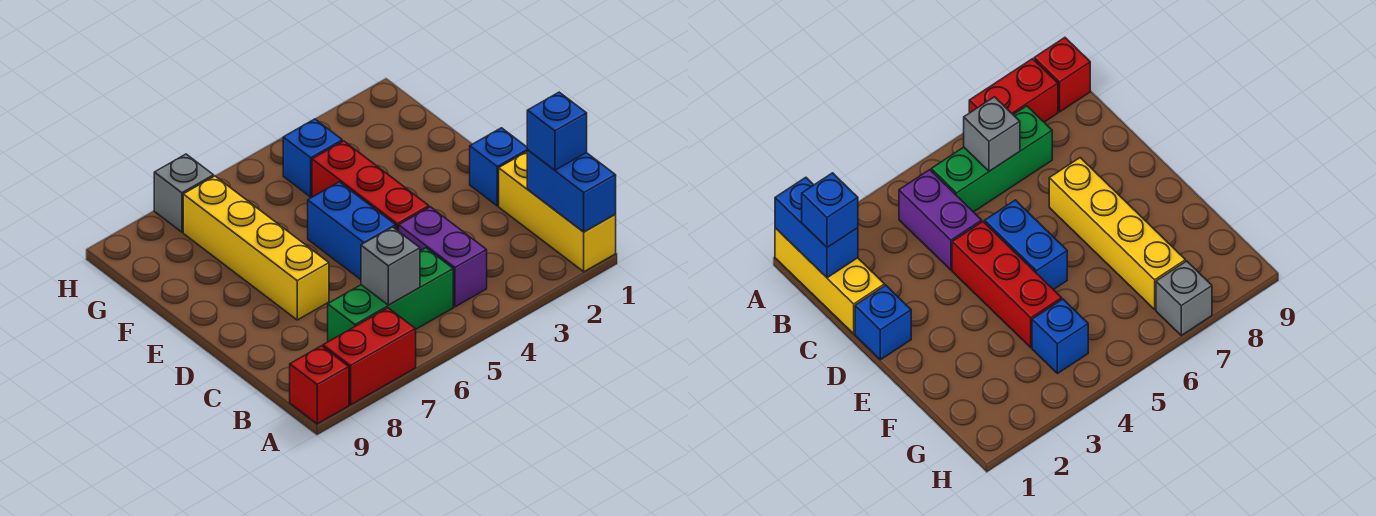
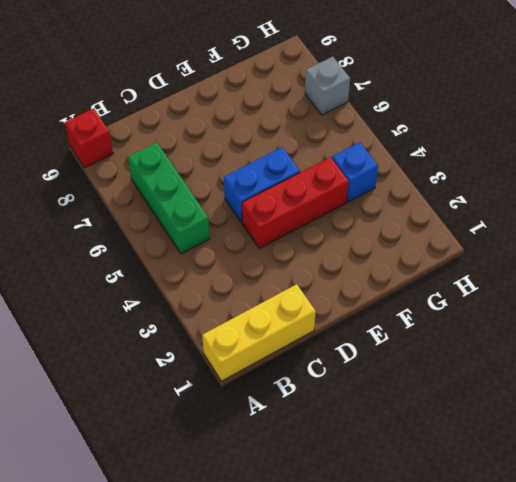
none -> red 1x2 brick [323,308,416,405]
none -> purple 1x2 brick [399,207,487,307]
none -> blue 1x1 brick [470,128,527,206]

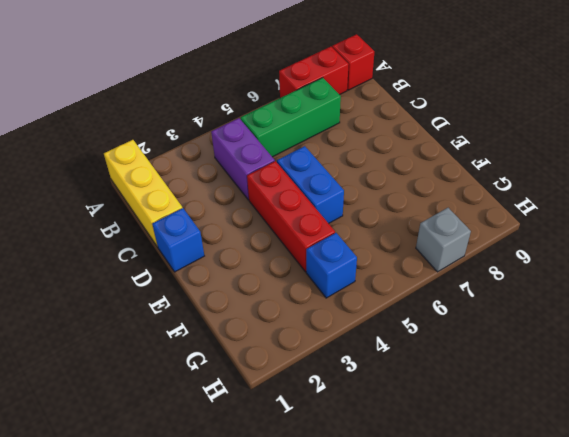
none -> yellow 1x4 brick [183,176,329,320]
none -> blue 1x2 brick [527,150,616,232]
none -> grey 1x1 brick [361,227,420,305]

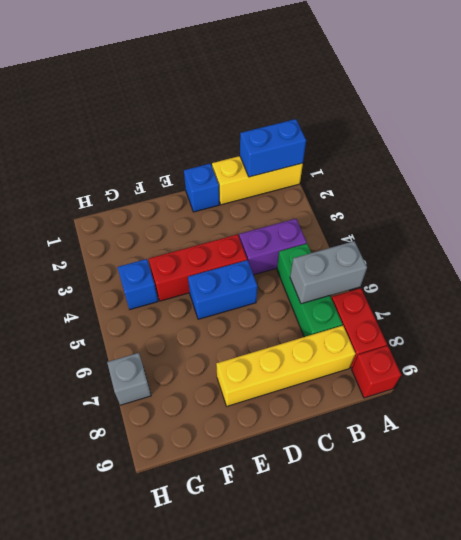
grey 1x2 brick [290,241,367,304] -> grey 1x1 brick [361,227,420,305]
yellow 1x4 brick [216,326,356,406] -> yellow 1x4 brick moved to [183,176,329,320]
none -> blue 1x1 brick [527,92,587,170]

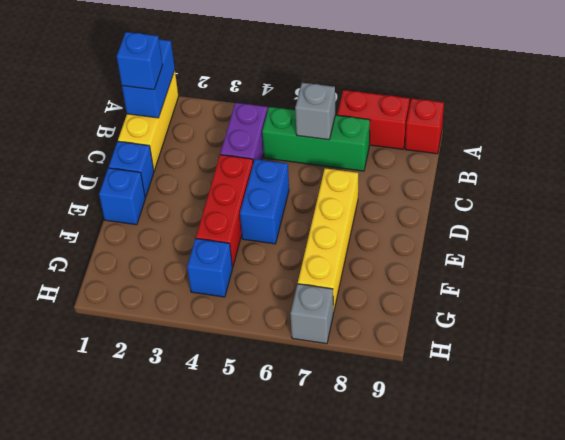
blue 1x1 brick [99,168,145,225] -> none

